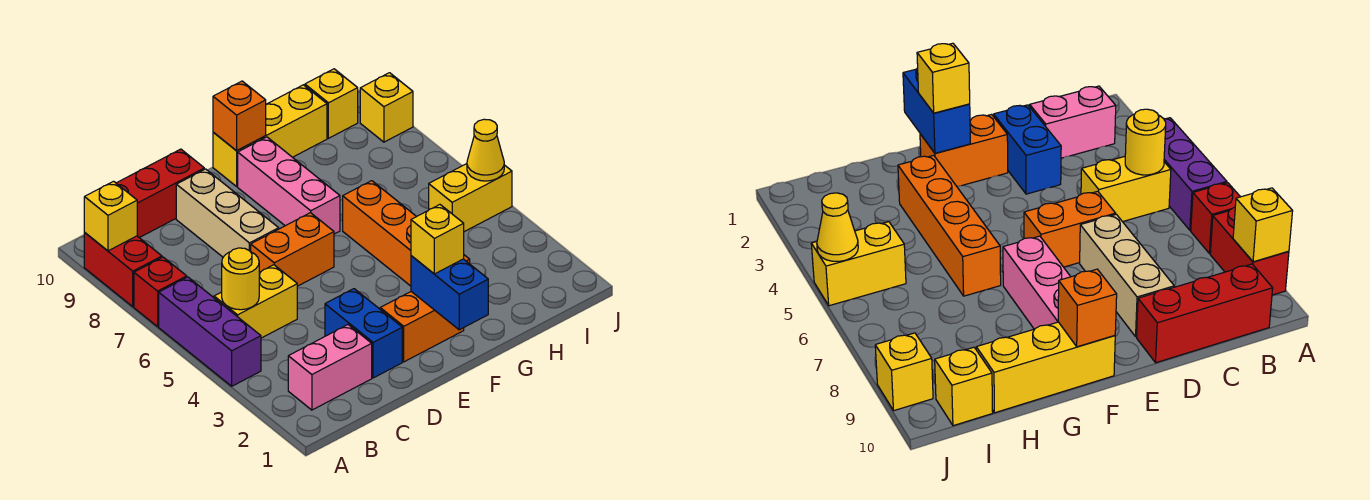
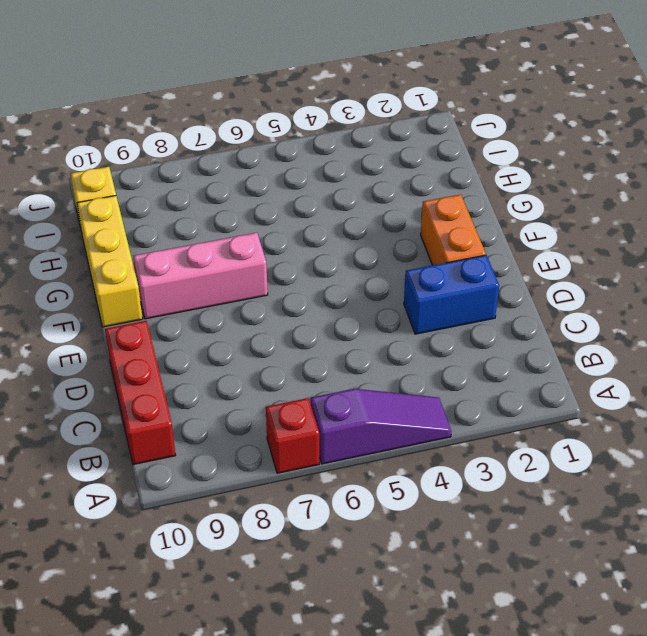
purple 1x3 slope [311,389,451,464] -> purple 1x3 brick [159,277,261,386]
none -> red 1x2 brick [84,233,162,307]
none -> pink 1x2 brick [288,325,372,410]
none -> yellow 1x2 brick [214,265,297,338]

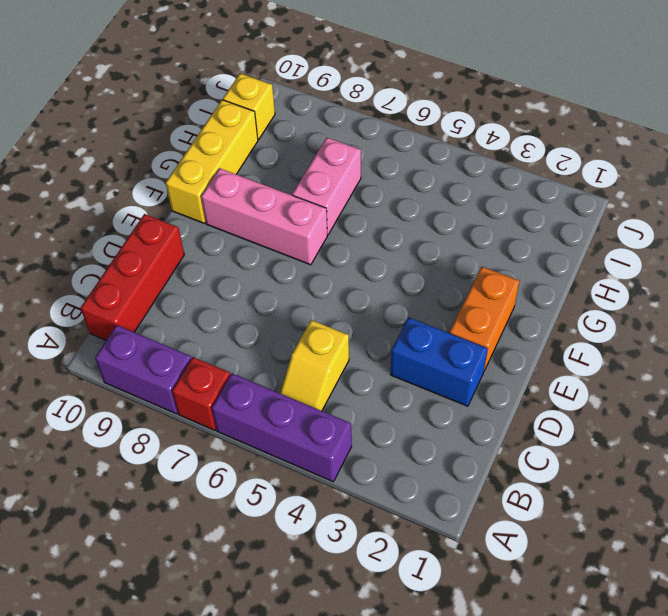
purple 1x2 brick [95,325,191,414] -> red 1x2 brick [84,233,162,307]
yellow 1x2 slope [280,320,349,411] -> yellow 1x2 brick [214,265,297,338]
pink 1x2 brick [292,138,361,235] -> pink 1x2 brick moved to [288,325,372,410]
none -> orange 1x2 brick [251,213,334,286]
none -> tan 1x3 brick [176,169,279,257]
none -> orange 1x4 brick [343,181,470,286]

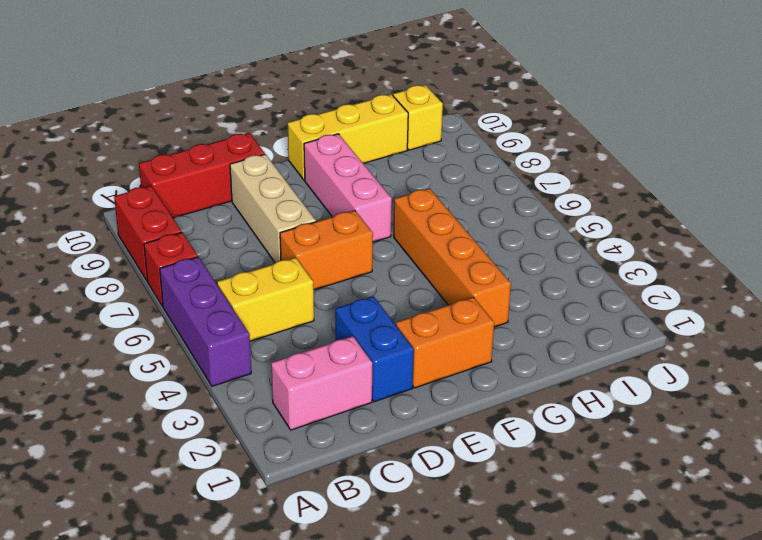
none -> yellow 1x2 brick [429,164,512,232]
none -> yellow 1x1 brick [360,73,413,142]
none -> yellow 1x1 brick [84,181,137,251]

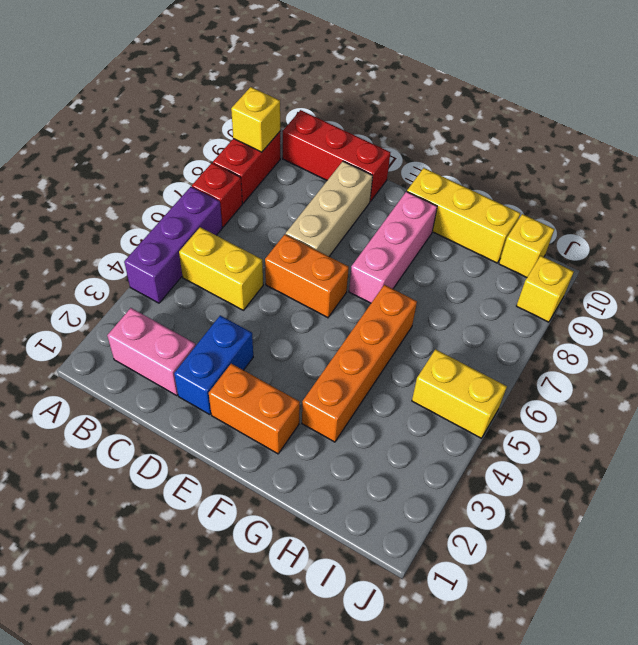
none -> yellow 1x1 round brick [222,248,259,310]
none -> blue 1x2 brick [411,256,488,330]
none -> orange 1x1 brick [213,81,266,150]

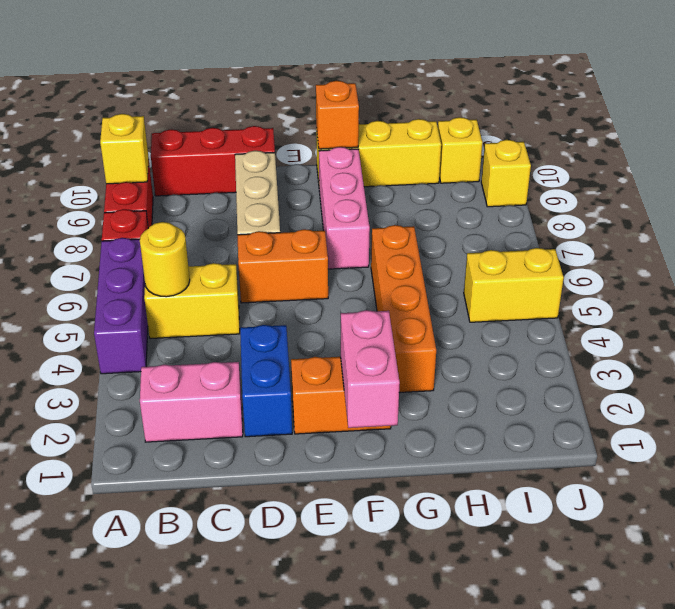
pink 1x2 brick [341,310,400,428] -> blue 1x2 brick [411,256,488,330]
none -> yellow 1x1 cone [467,119,504,181]
none -> yellow 1x1 brick [411,205,464,274]

